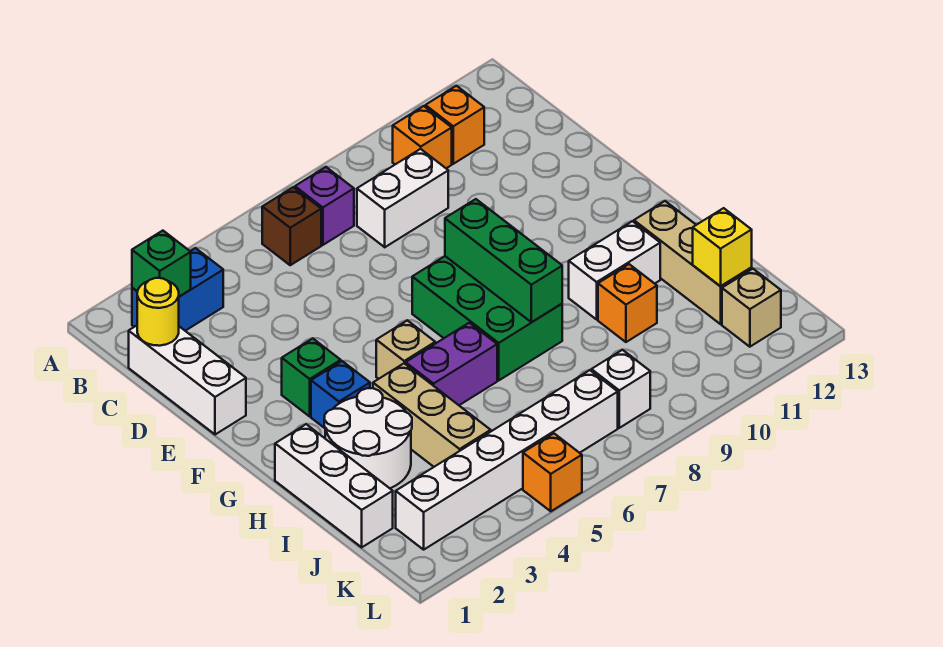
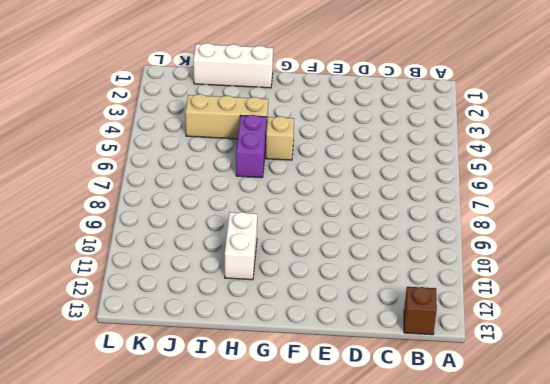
brown 1x1 brick [404,287,437,335] -> brown 1x1 brick moved to [262,187,321,265]
none -> blue 1x2 brick [132,248,223,331]
none -> purple 1x1 brick [295,167,354,245]
none -> orange 1x1 brick [393,106,452,168]

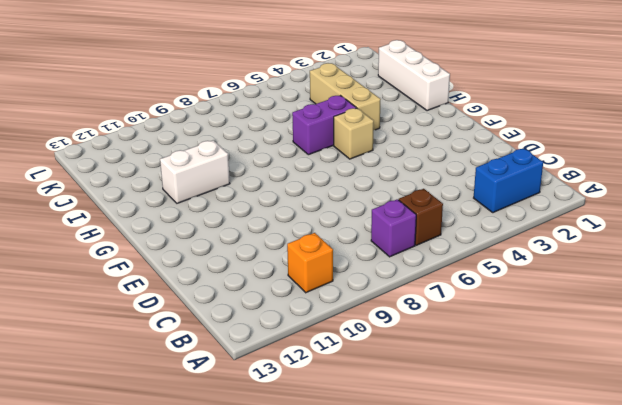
none -> orange 1x1 brick [425,86,484,164]
none -> white 1x3 brick [129,326,246,435]
none -> white 1x2 brick [357,149,448,247]

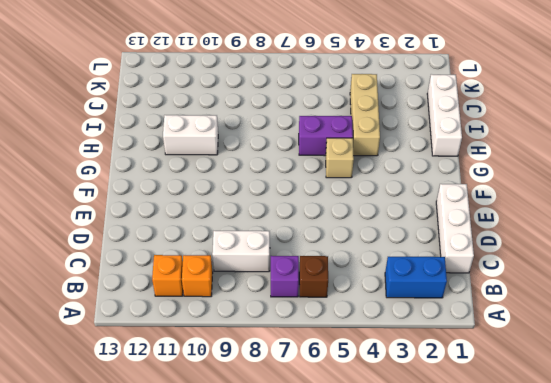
none -> green 1x1 brick [282,338,341,416]
none -> green 2x3 brick [412,256,562,380]
none -> blue 1x1 brick [311,361,370,428]

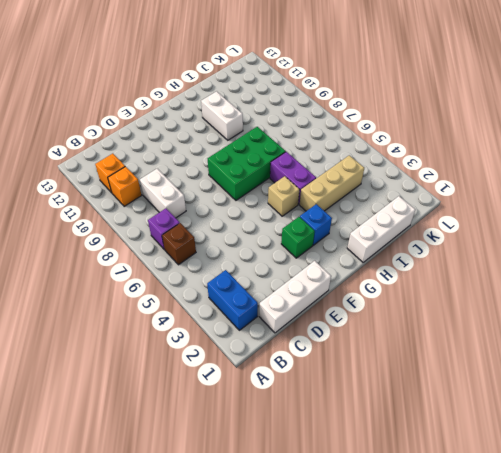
none -> white 2x2 round brick [324,388,412,488]
none -> tan 1x3 brick [634,201,752,324]
none -> orange 1x1 brick [598,264,657,342]

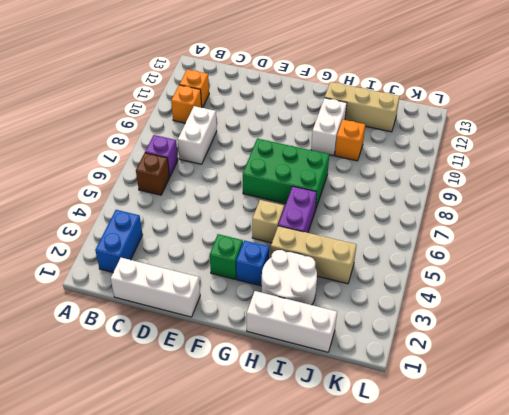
none -> white 1x6 brick [396,370,618,550]
none -> white 1x1 brick [591,350,650,428]
none -> tan 1x1 brick [722,269,781,347]

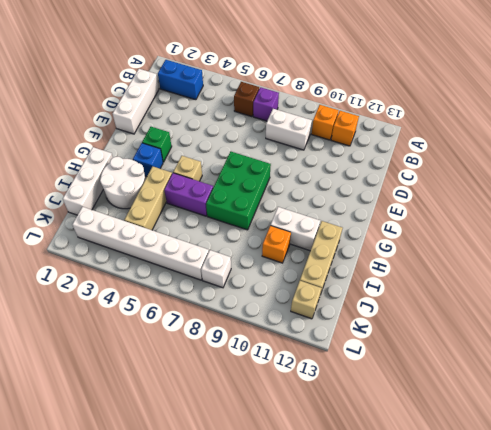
none -> orange 1x1 brick [523,433,582,511]
none -> green 1x1 brick [132,231,191,296]
none -> yellow 1x1 round brick [137,278,179,346]

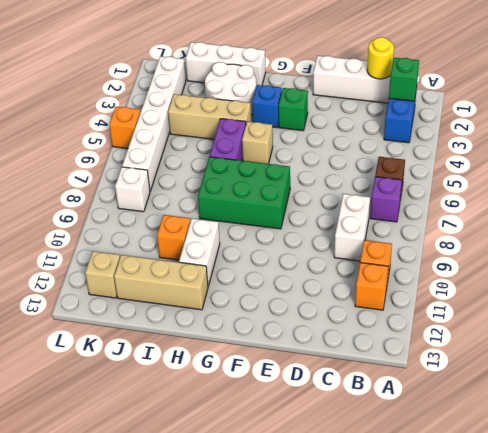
none -> green 1x3 brick [445,199,562,322]
none -> yellow 1x1 brick [693,208,752,286]

